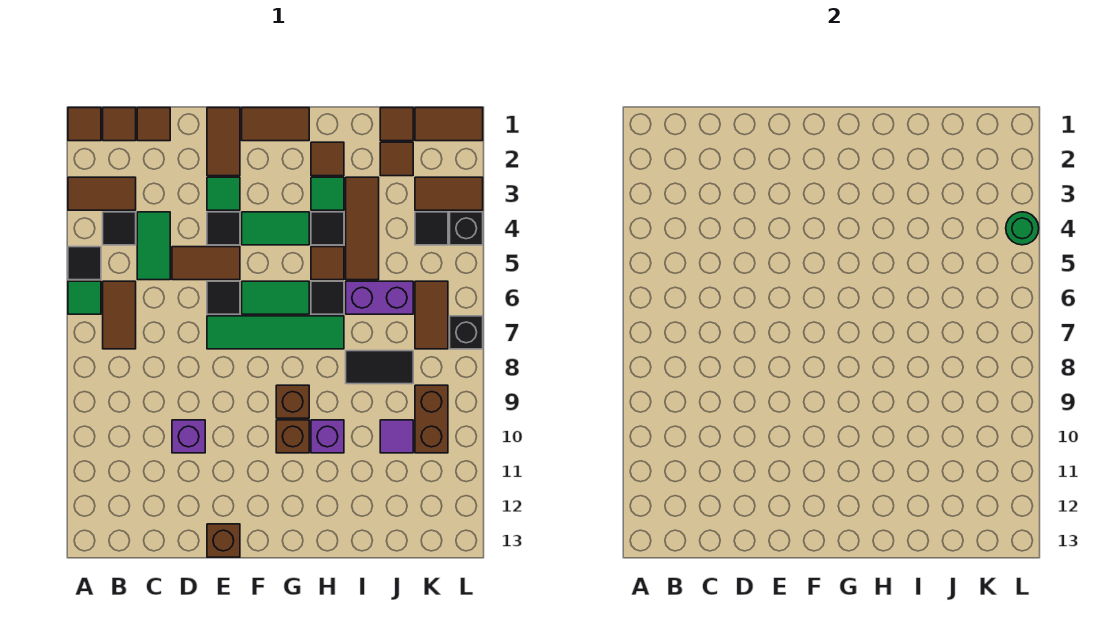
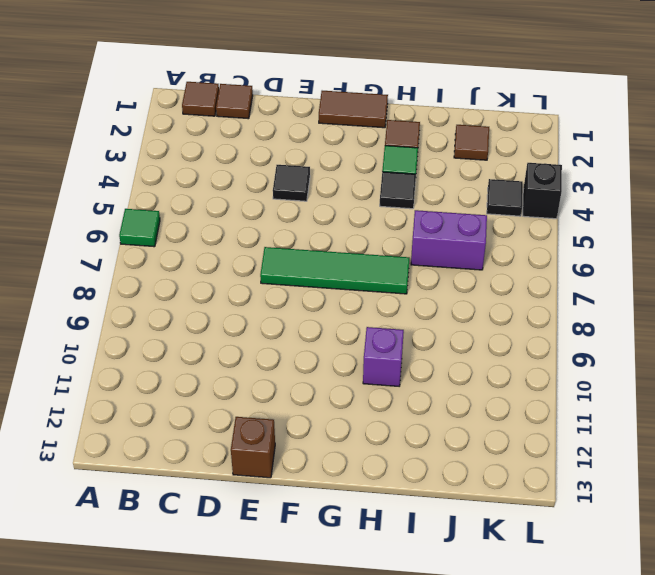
none -> brown 1x1 tile [68,108,101,141]
none -> brown 1x2 tile [68,177,136,210]
none -> black 1x1 tile [68,247,101,280]
none -> black 1x1 tile [103,212,136,245]

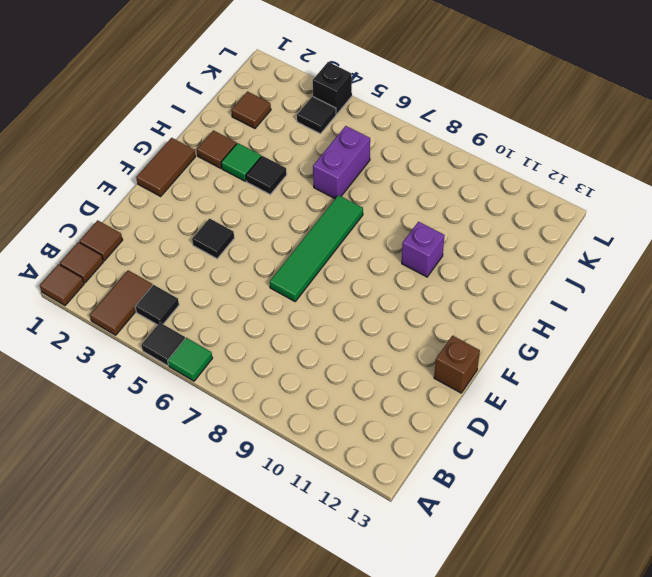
none -> brown 1x2 tile [103,281,136,349]
none -> green 1x2 tile [137,212,170,280]
none -> brown 1x2 tile [172,247,240,280]
none -> purple 1x1 brick [172,420,205,453]

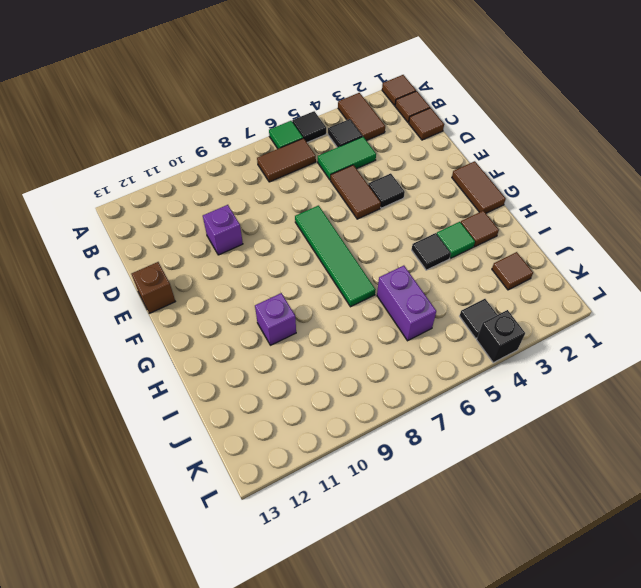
none -> brown 1x2 tile [207,108,240,176]
none -> green 1x1 tile [207,177,240,210]
none -> black 1x1 tile [207,281,240,314]
none -> green 1x2 tile [242,212,309,245]

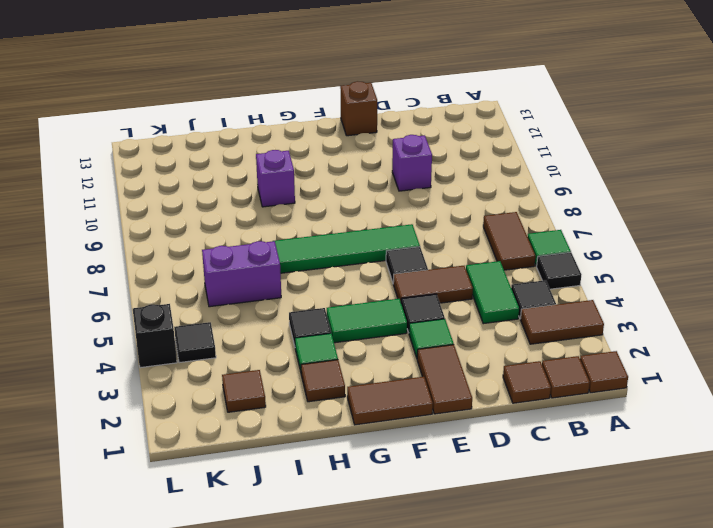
none -> green 1x2 tile [242,281,309,314]
none -> brown 1x1 brick [276,385,309,418]
none -> brown 1x1 brick [276,420,309,453]
none -> brown 1x1 tile [311,247,344,280]

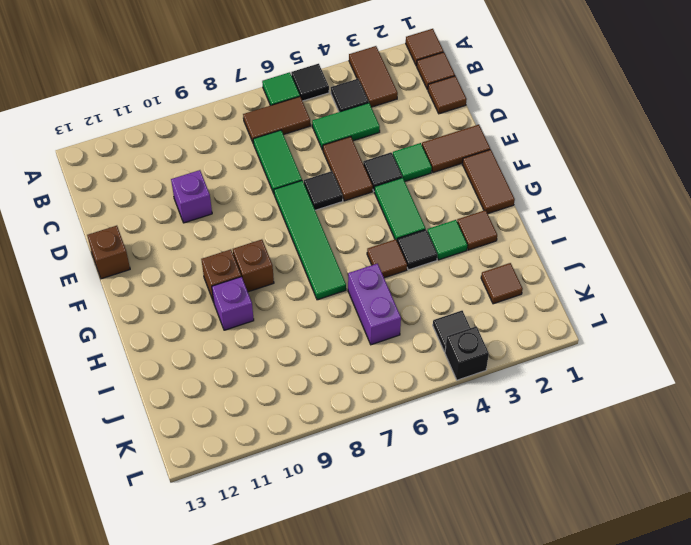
green 1x2 tile [253,130,302,193] -> green 1x2 tile moved to [242,281,309,314]
none -> black 1x1 tile [311,281,344,314]
none -> brown 1x3 tile [346,177,379,280]
none -> black 1x2 tile [346,351,413,384]
none -> brown 1x1 tile [380,108,413,141]

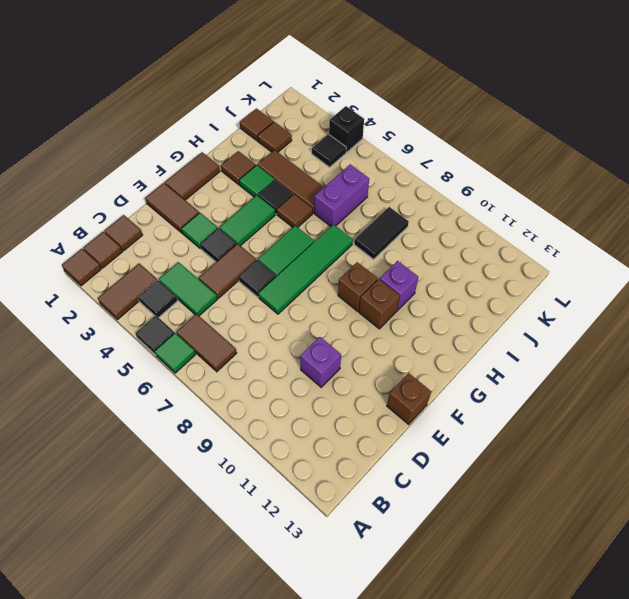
none -> black 1x1 tile [311,281,344,314]
none -> purple 1x1 tile [380,420,413,453]
none -> brown 1x2 tile [415,108,483,141]
none -> brown 1x2 tile [415,177,483,210]

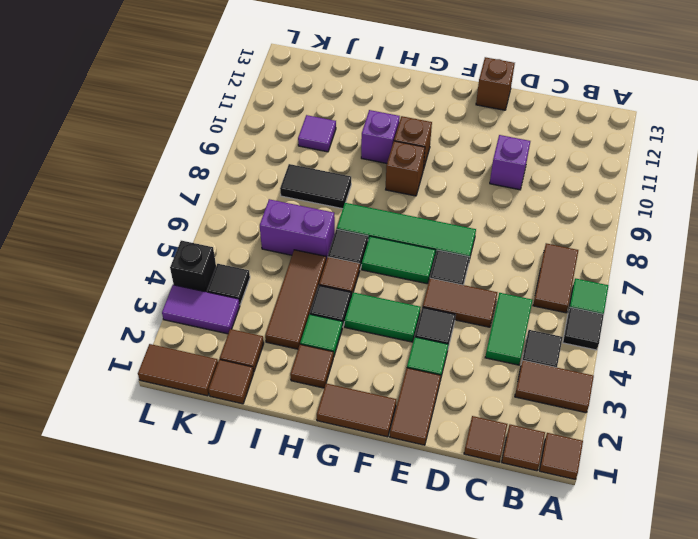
purple 1x2 tile [162,285,240,334] -> brown 1x2 tile [415,177,483,210]
none -> brown 1x2 tile [415,281,448,349]
none -> brown 1x2 brick [415,385,448,453]
none -> black 1x1 brick [450,316,483,349]
none -> green 1x1 round brick [1006,212,1039,245]

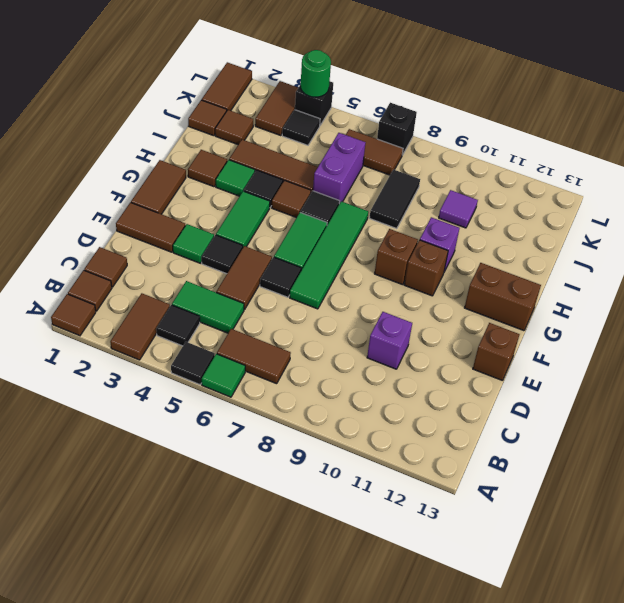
brown 1x2 brick [465,263,541,331] -> brown 1x2 brick moved to [415,385,448,453]

